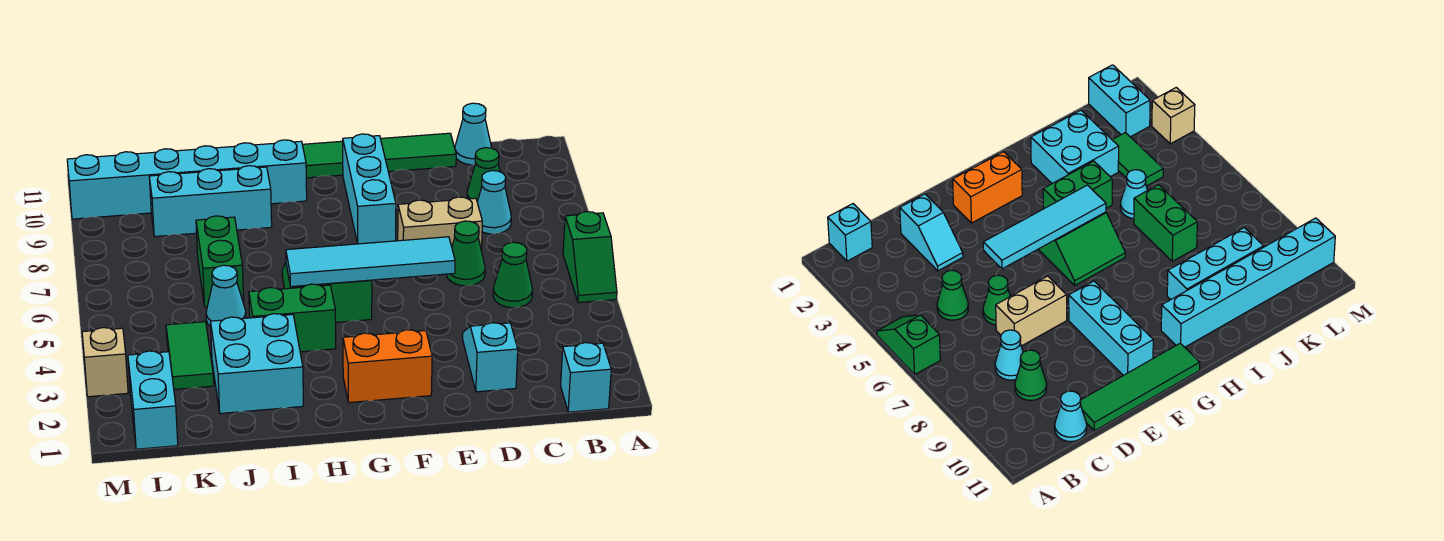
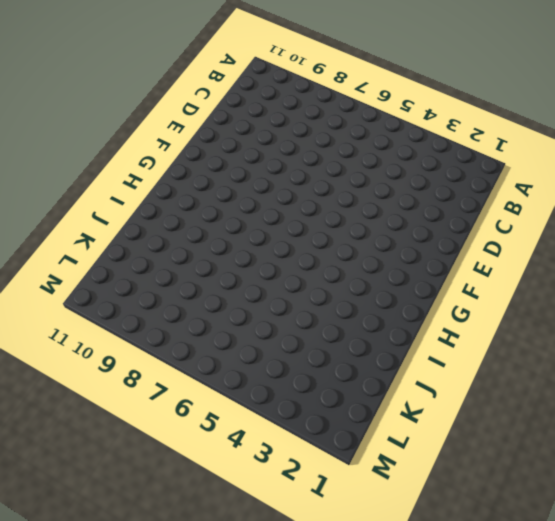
none -> green 1x2 slope [563,212,617,303]
none -> cyan 1x1 brick [561,343,611,412]
none -> green 1x1 cone [493,242,532,308]

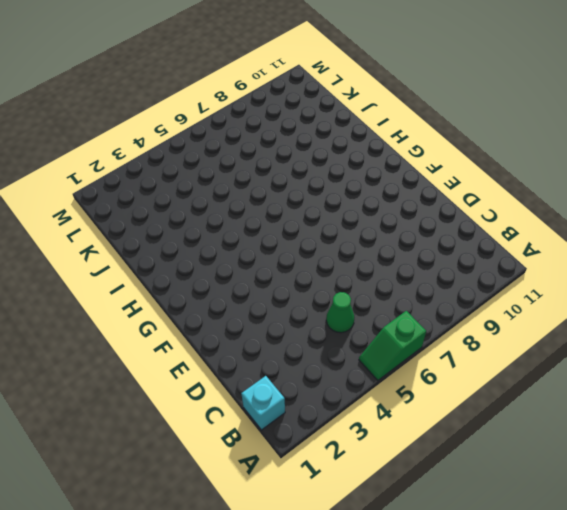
none -> cyan 1x1 cone [477,171,511,234]
none -> green 1x1 cone [467,148,500,201]
none -> cyan 1x1 cone [455,103,491,165]

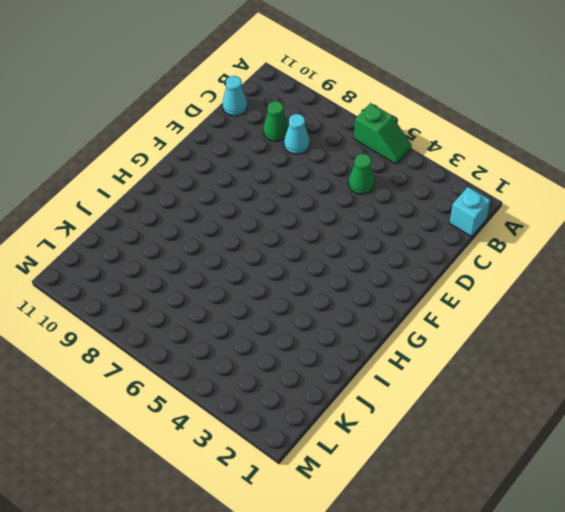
none -> cyan 1x2 slope [463,323,518,392]
none -> green 1x1 cone [446,221,485,286]
none -> tan 1x2 brick [398,197,482,251]

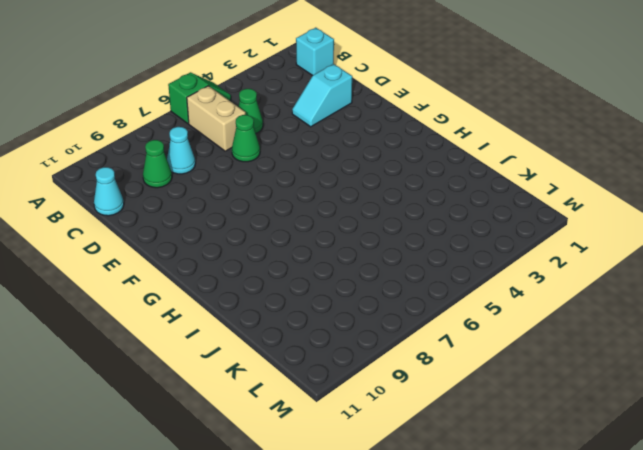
tan 1x2 brick [187,86,246,151] -> tan 1x2 brick moved to [398,197,482,251]
none -> green 1x4 tile [302,133,456,178]
none -> orange 1x2 brick [343,330,432,403]
none -> cyan 1x3 brick [343,134,396,244]

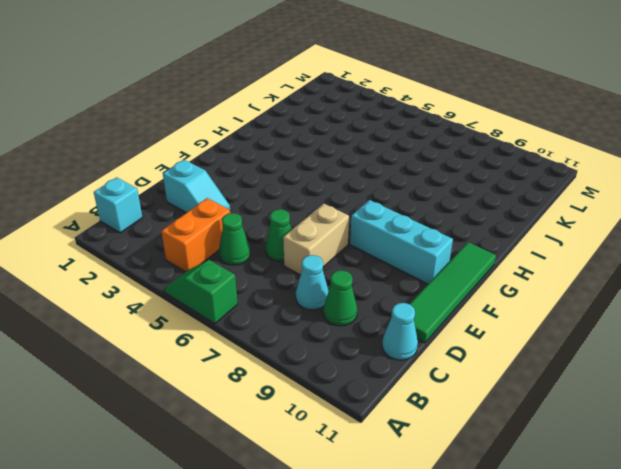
orange 1x2 brick [161,198,230,272] -> orange 1x2 brick moved to [343,330,432,403]
none -> green 2x2 slope [282,263,372,322]
none -> green 1x2 brick [249,284,336,352]
none -> cyan 1x6 brick [67,140,307,219]

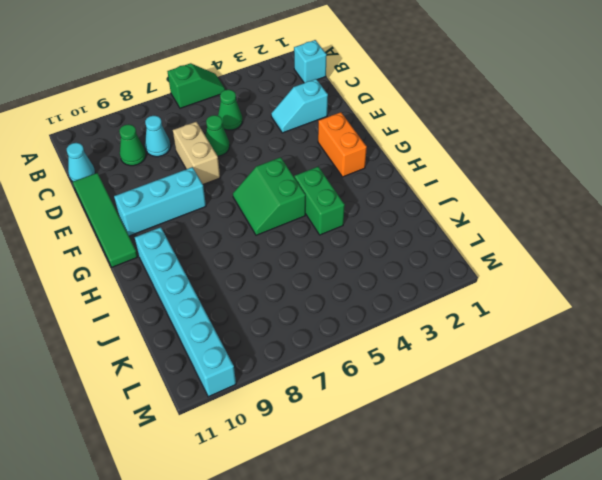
none -> cyan 2x2 brick [211,314,303,413]
none -> cyan 1x3 brick [149,166,272,236]
none -> cyan 1x1 cone [206,265,246,327]

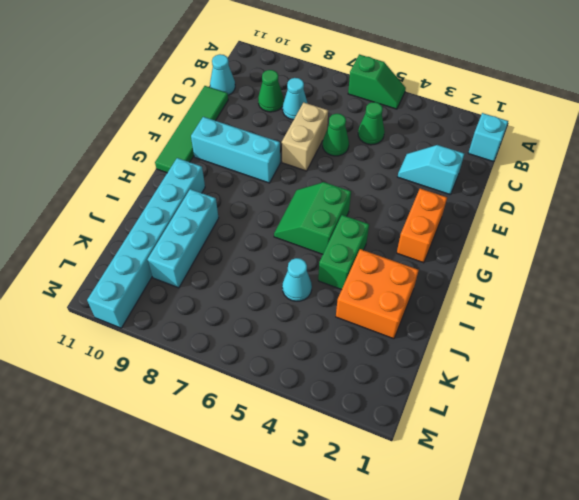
orange 2x2 brick [336,249,419,339] -> cyan 2x2 brick [211,314,303,413]
none -> green 1x2 brick [196,216,244,307]
none -> green 1x2 tile [166,322,214,389]
none -> cyan 1x2 brick [128,351,178,449]

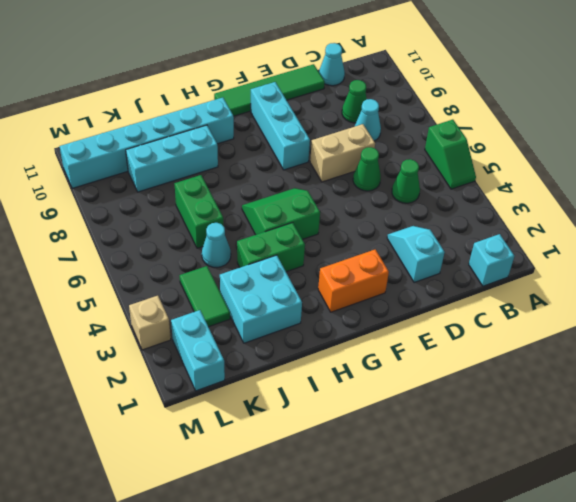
none -> cyan 1x4 tile [286,237,455,287]

